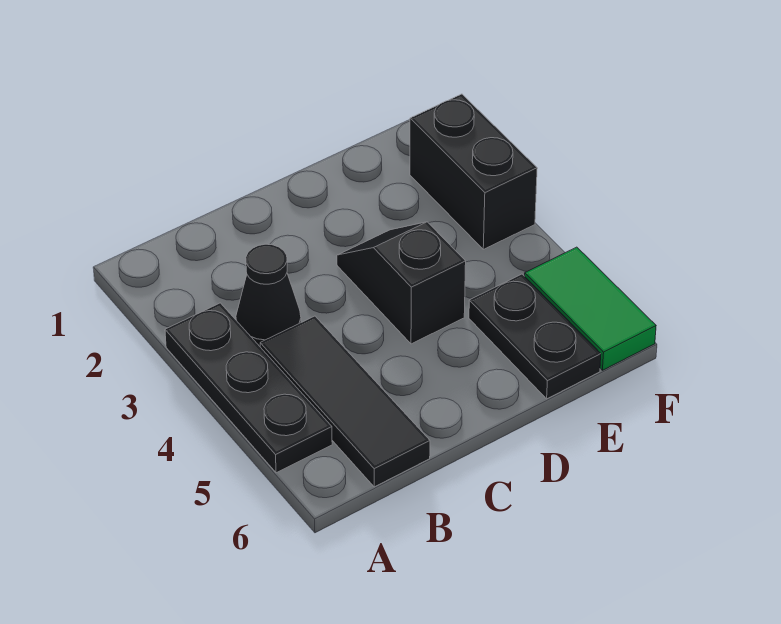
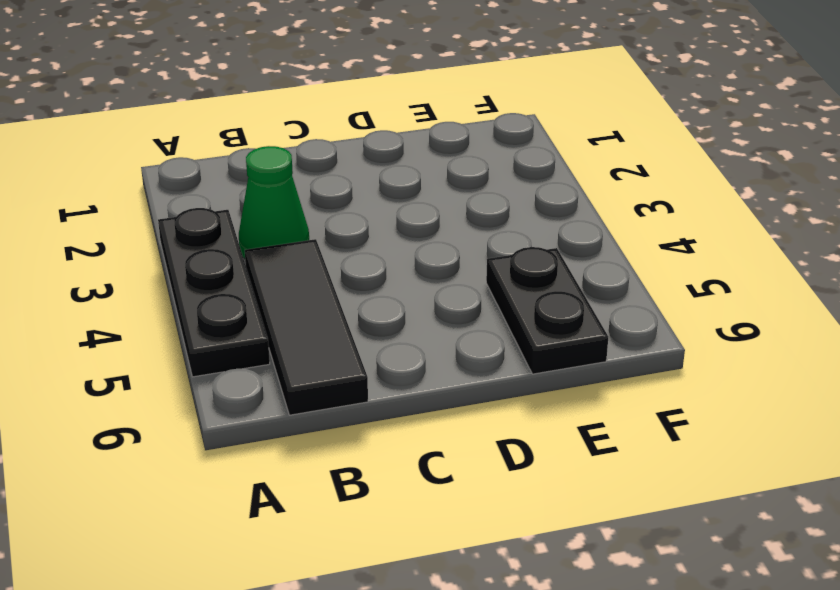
green 1x1 cone [239,146,309,259] -> black 1x1 cone [236,244,301,346]
none -> black 1x2 slope [337,222,466,344]
none -> black 1x2 brick [410,94,537,249]

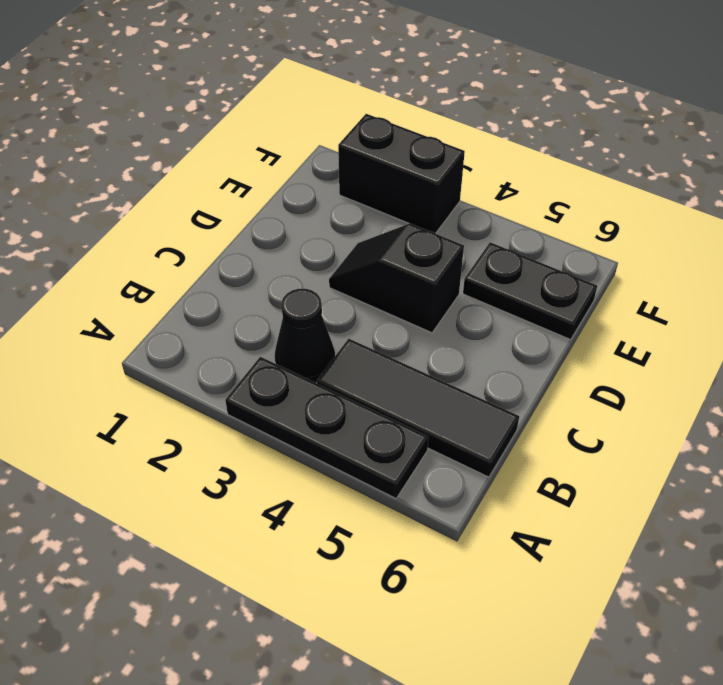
none -> green 1x2 tile [525,247,656,370]

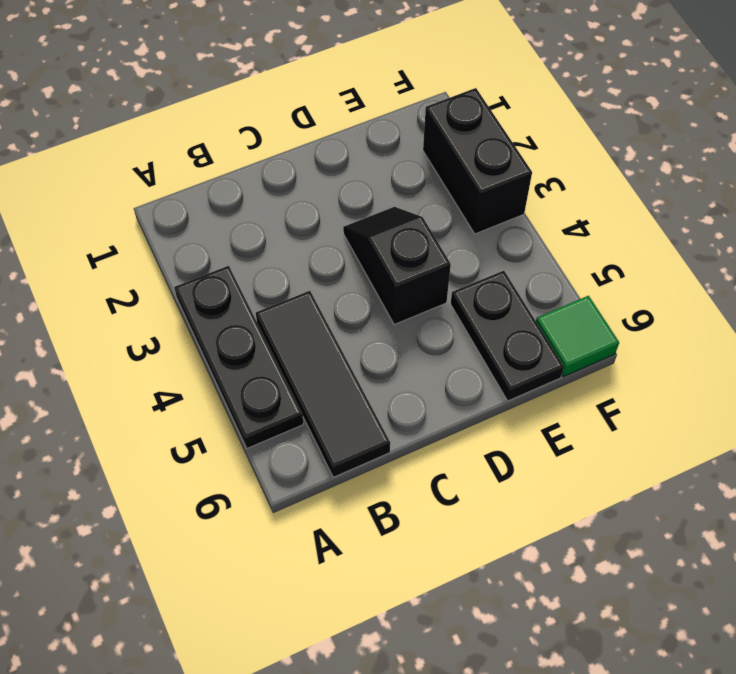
green 1x1 tile [536,296,619,377] -> green 1x2 tile [525,247,656,370]
none -> black 1x1 cone [236,244,301,346]

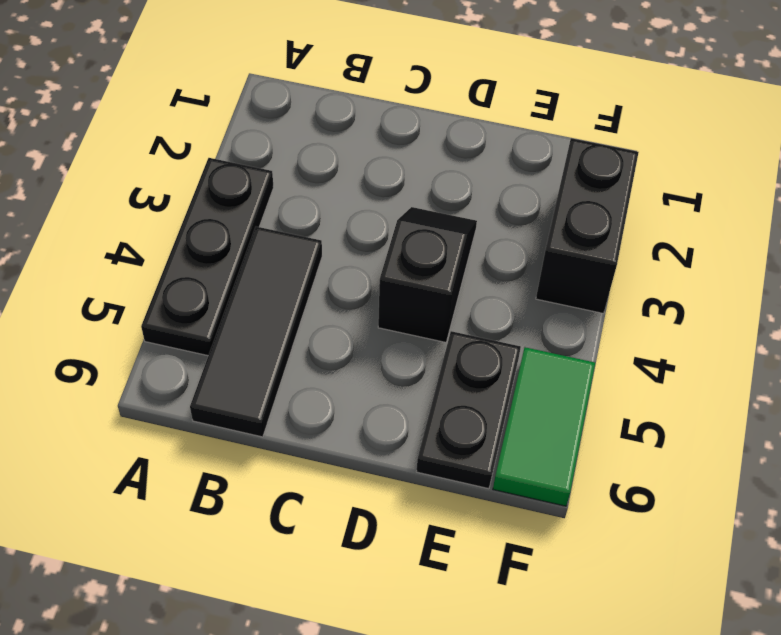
none -> black 1x1 cone [236,244,301,346]

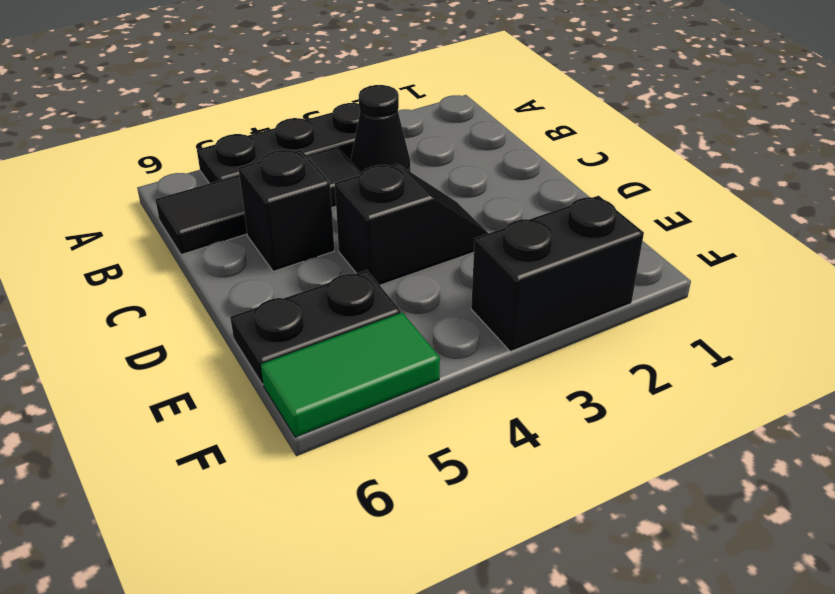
black 1x1 brick [239,150,334,271] -> none

